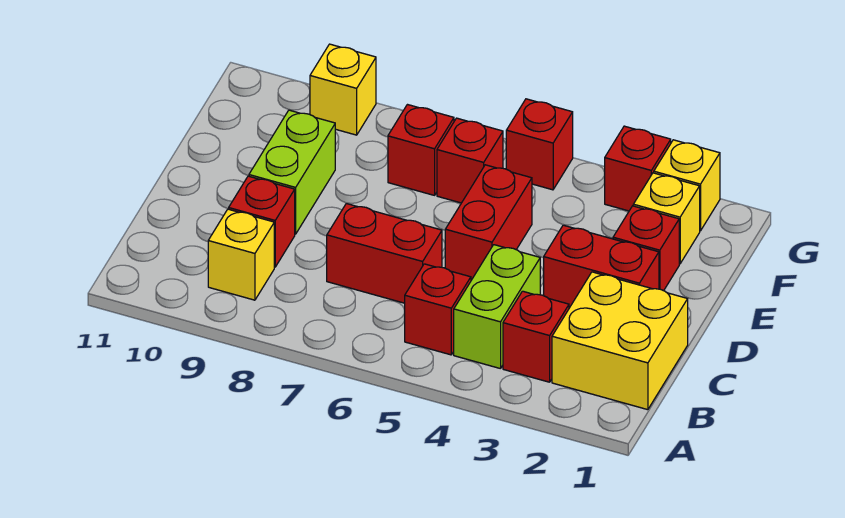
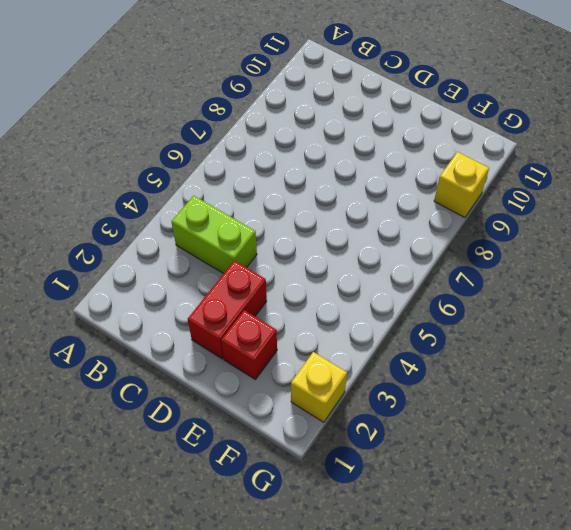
none -> yellow 2x2 brick [552,272,688,410]
none -> red 1x1 brick [503,291,569,382]
none -> red 1x1 brick [405,264,471,355]

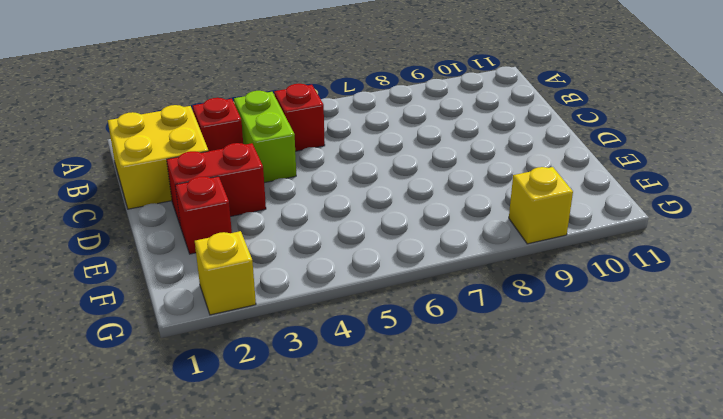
none -> yellow 1x1 brick [208,209,274,300]
none -> red 1x2 brick [327,204,442,303]
none -> red 1x1 brick [229,176,295,267]

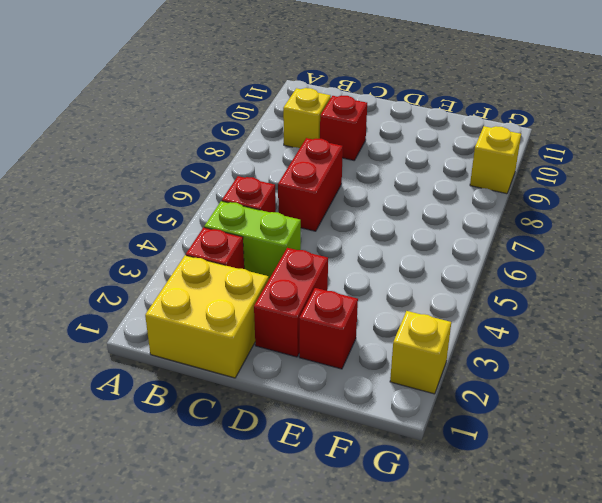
none -> red 1x2 brick [445,165,532,280]
none -> lime 1x2 brick [249,110,335,234]
none -> yellow 1x1 brick [633,173,700,264]

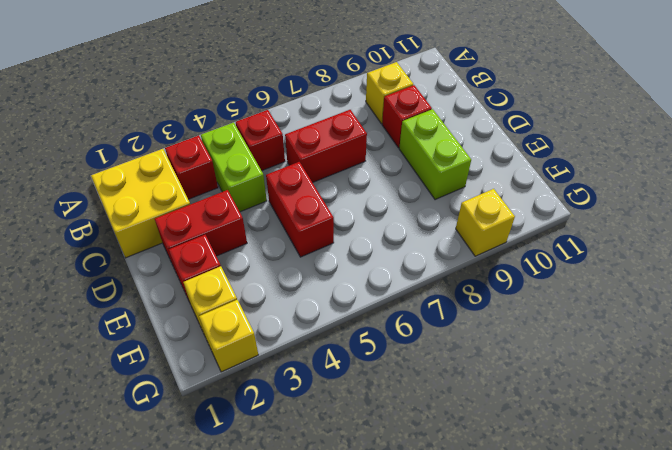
none -> red 1x1 brick [437,118,503,203]
none -> red 1x1 brick [388,105,454,195]
none -> red 1x1 brick [605,126,671,211]

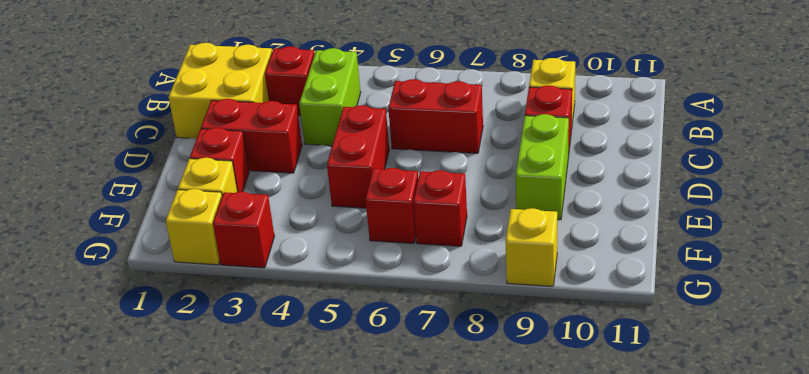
none -> red 1x1 brick [405,264,471,355]
none -> red 1x1 brick [506,99,573,190]

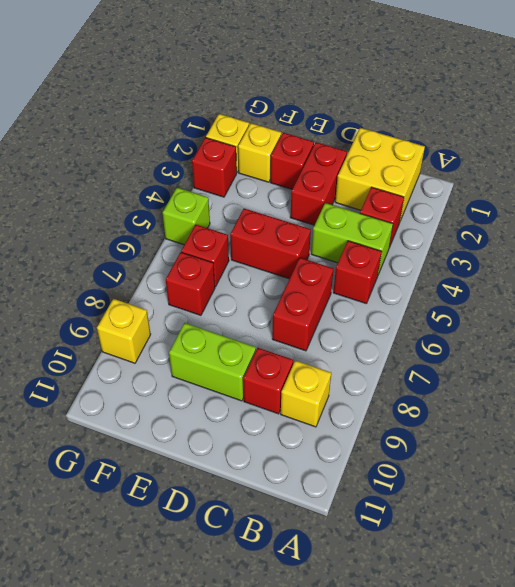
lime 1x1 brick [163,188,210,245] -> red 1x1 brick [506,99,573,190]

